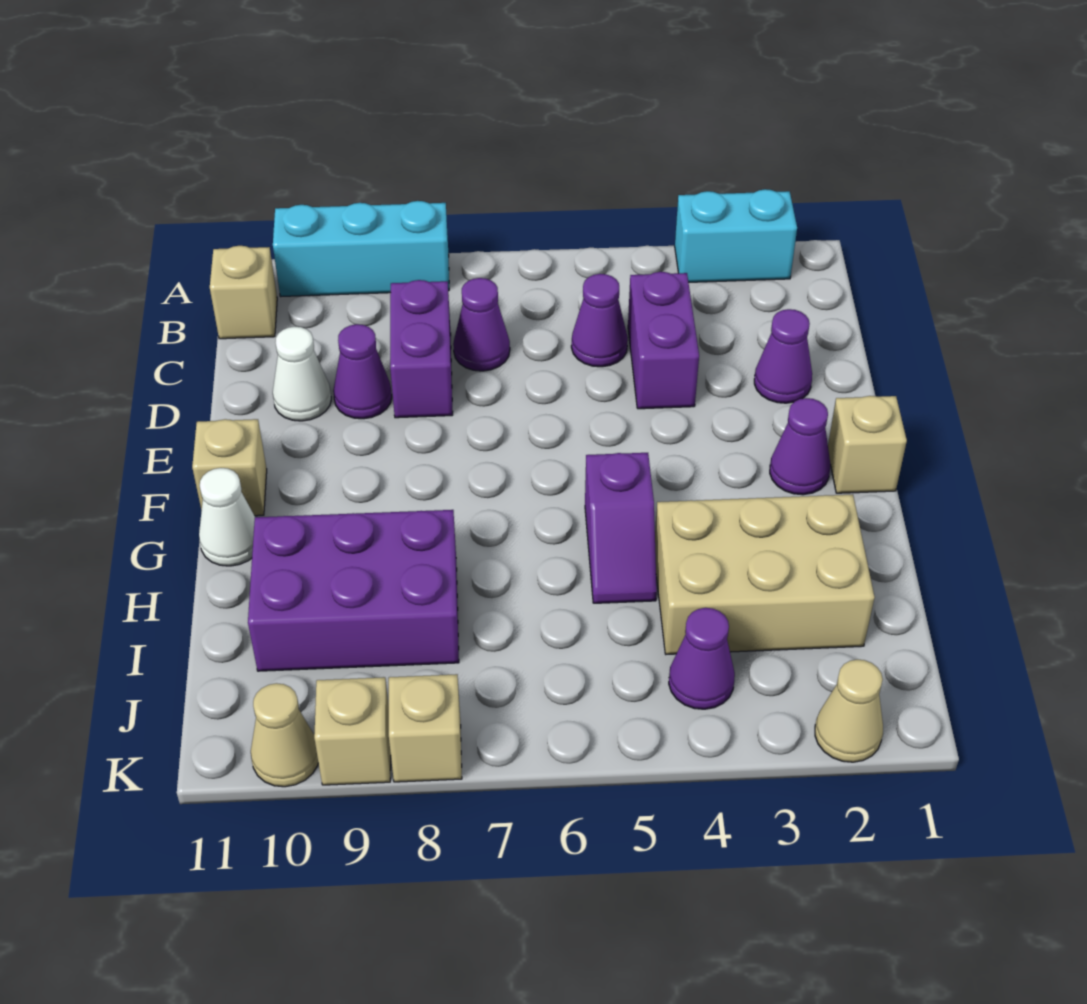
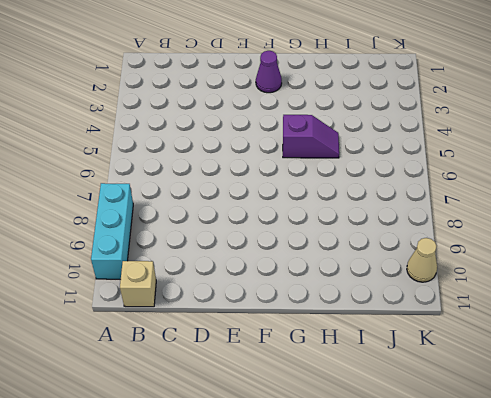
none -> cyan 1x2 brick [675,189,797,282]
none -> purple 1x2 brick [628,272,699,409]
none -> purple 1x1 cone [571,274,628,367]

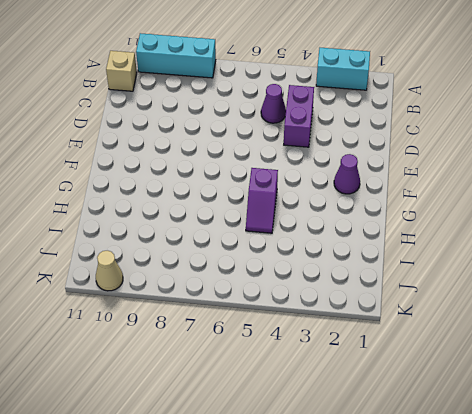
none -> purple 1x1 cone [453,278,510,371]
none -> purple 1x2 brick [390,280,453,418]
none -> purple 1x1 cone [754,309,812,403]

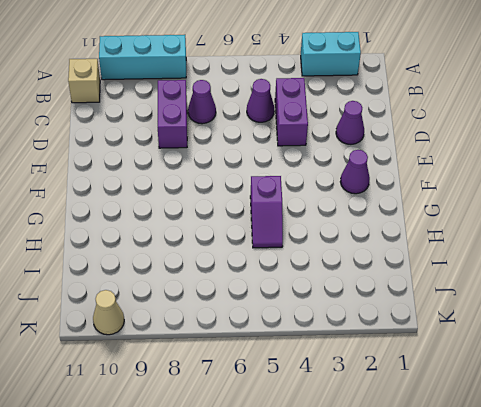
none -> purple 1x1 cone [333,324,392,419]
none -> white 1x1 cone [273,327,331,421]
none -> tan 1x1 brick [828,396,907,493]

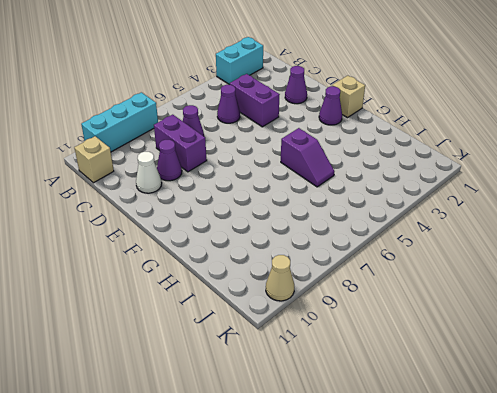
none -> tan 1x1 brick [192,419,267,516]
none -> white 1x1 cone [199,468,255,566]
none -> tan 2x3 brick [655,494,875,654]

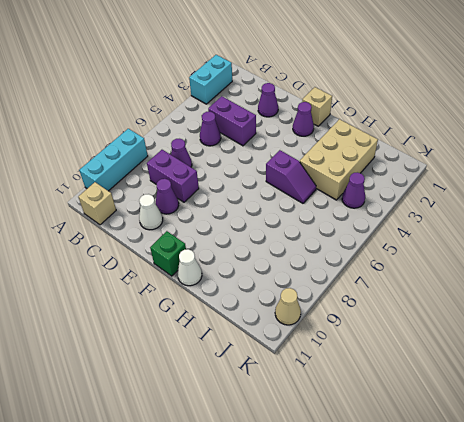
green 1x1 brick [150,231,186,276] -> tan 1x1 brick [192,419,267,516]
none -> purple 2x3 brick [248,510,459,671]
none -> tan 1x1 cone [815,660,883,762]
none -> tan 1x1 brick [389,674,462,782]

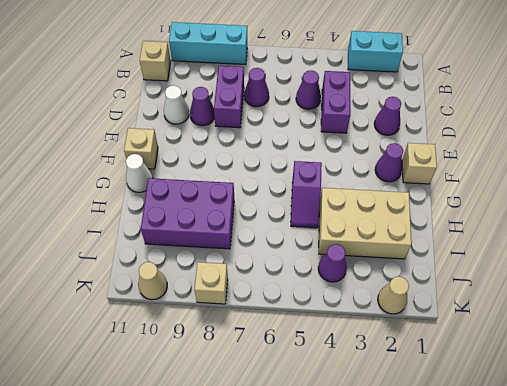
none -> tan 1x1 brick [314,677,391,785]

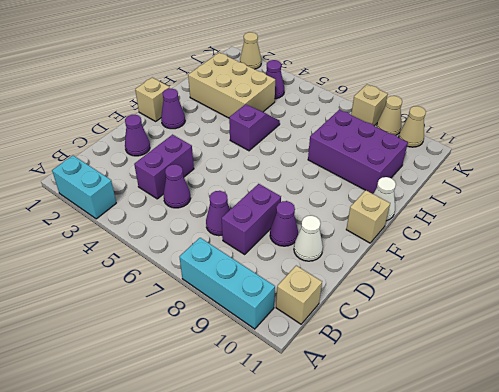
tan 1x1 cone [377,96,402,135] -> tan 1x1 brick [314,677,391,785]

